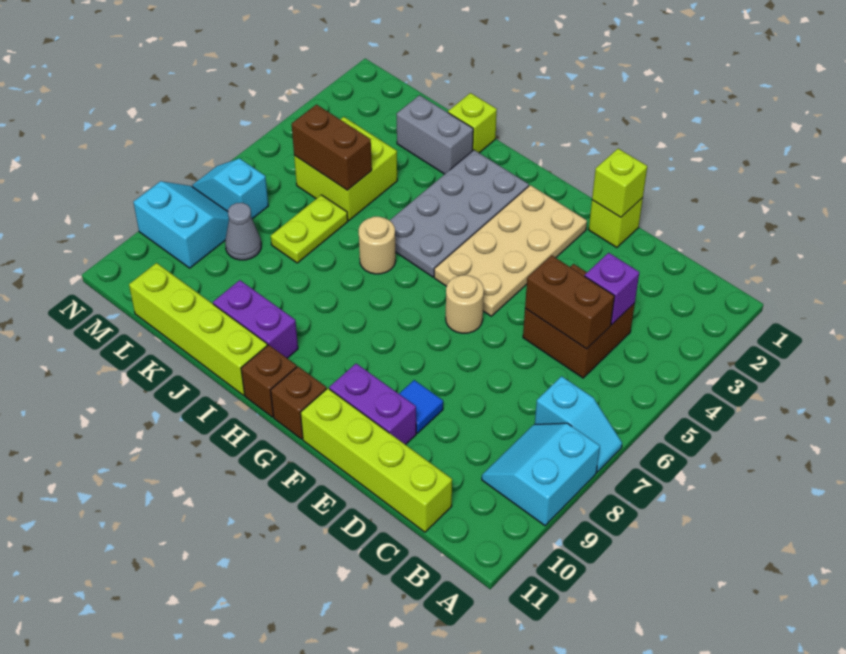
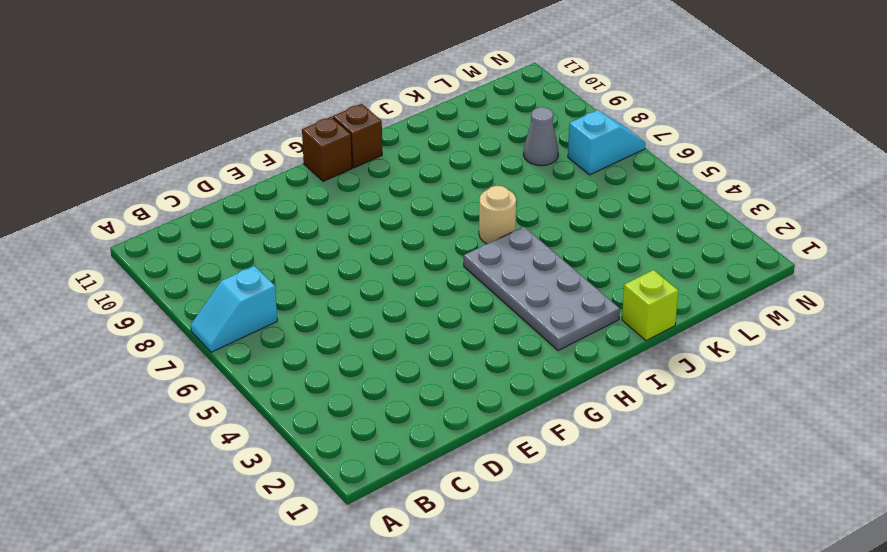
none -> cyan 2x2 slope [482,423,600,526]
none -> brown 2x2 brick [523,264,635,378]
none -> lime 1x4 brick [301,388,452,532]

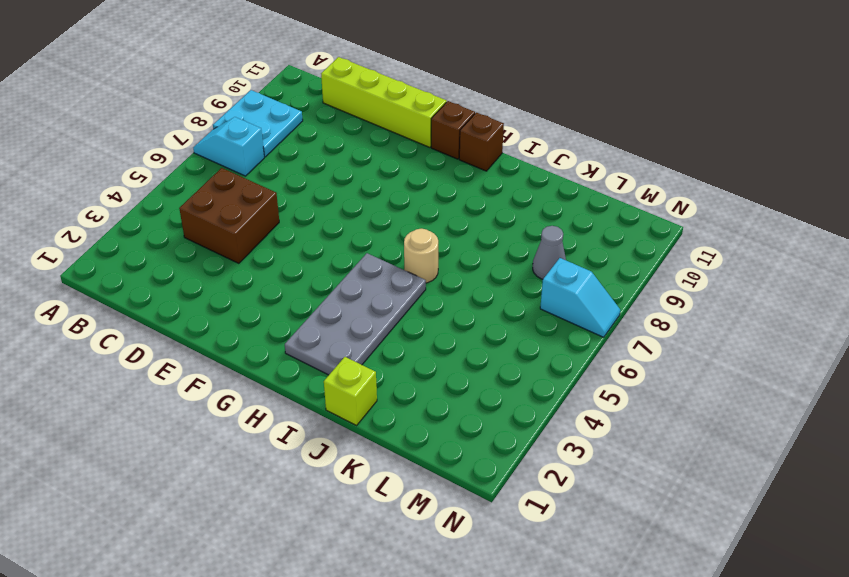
cyan 2x2 plate [213,90,303,157] -> cyan 2x2 slope [482,423,600,526]
none -> lime 1x1 brick [589,198,643,248]
none -> blue 1x1 tile [399,380,443,433]
none -> purple 1x2 brick [329,364,416,445]

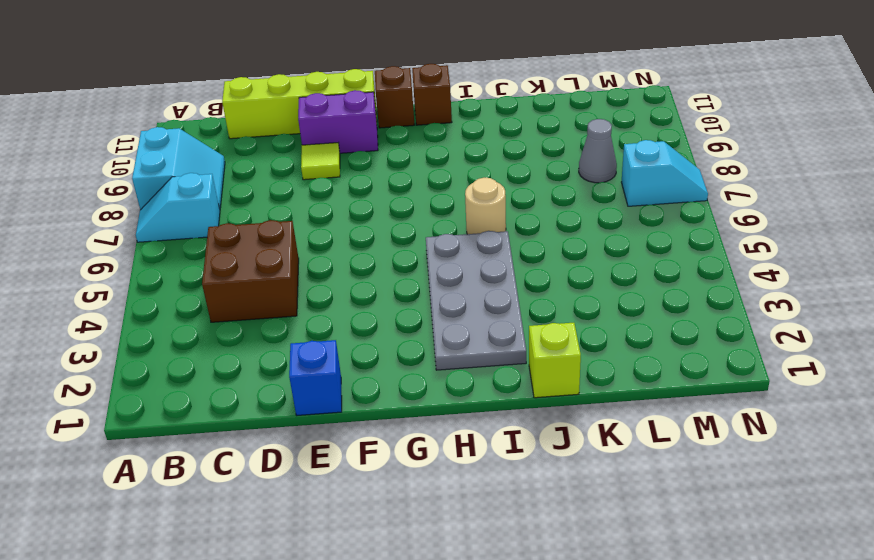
blue 1x1 brick [289,340,342,415] -> lime 1x1 brick [589,198,643,248]
lime 1x1 tile [301,143,340,180] -> blue 1x1 tile [399,380,443,433]
none -> tan 2x4 plate [434,185,587,316]
none -> tan 1x1 round brick [446,275,484,333]
none -> purple 1x2 brick [213,280,298,358]

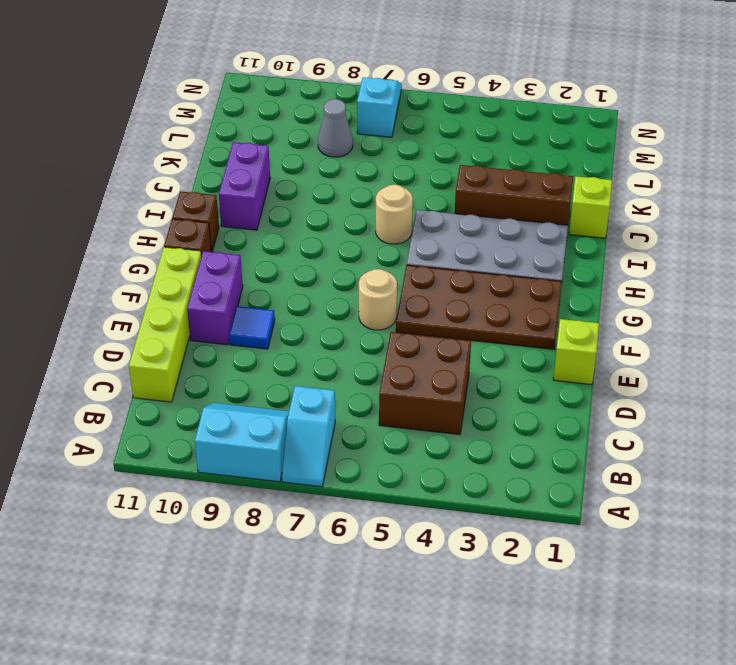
brown 2x4 plate [396,265,562,349] -> tan 2x4 plate [434,185,587,316]
brown 1x3 brick [455,165,573,225] -> grey 1x2 brick [397,95,473,174]
none -> lime 1x4 brick [129,263,267,395]
none -> lime 2x2 brick [294,117,397,220]
none -> lime 1x2 plate [271,195,348,263]

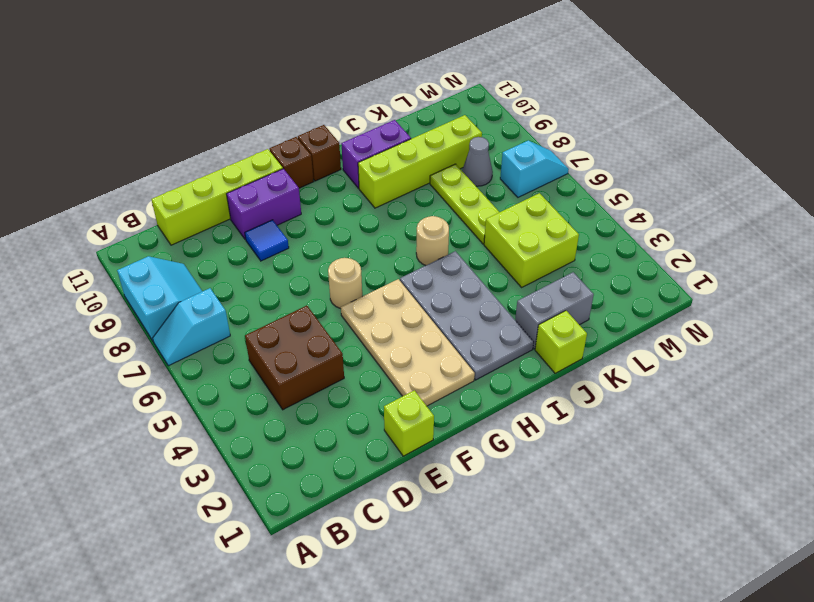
lime 1x4 brick [358,115,482,208] -> lime 1x4 brick moved to [129,263,267,395]
lime 1x3 plate [430,164,499,244] -> lime 1x2 plate [271,195,348,263]
none -> cyan 2x2 slope [133,181,229,268]
none -> purple 1x1 brick [585,253,639,325]
none -> brown 1x2 brick [525,255,615,349]

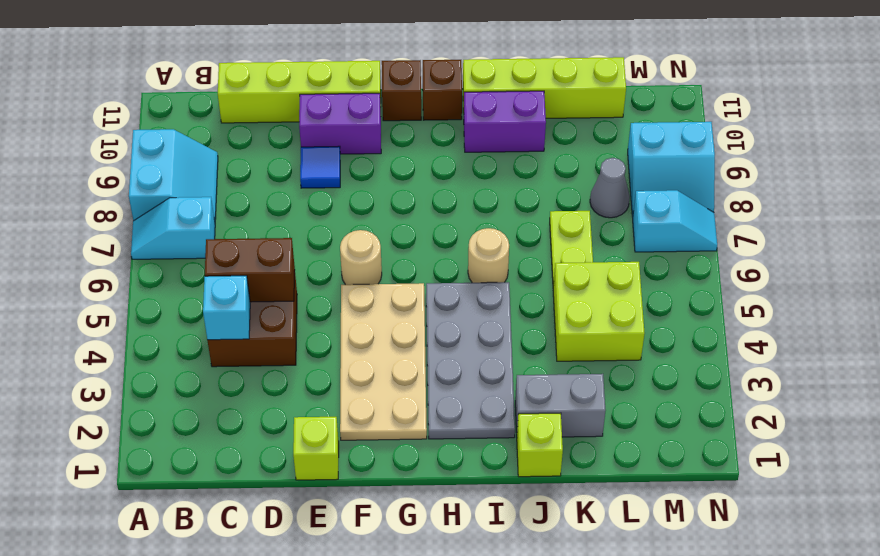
cyan 1x1 brick [203,276,250,340] -> purple 1x1 brick [585,253,639,325]
none -> lime 1x1 brick [592,149,647,217]
none -> brown 1x2 brick [292,105,372,190]

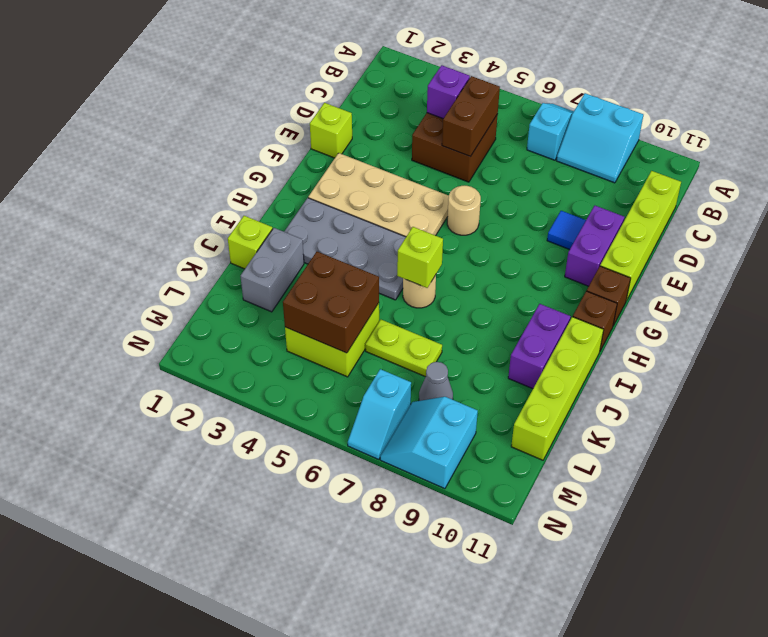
lime 1x1 brick [397,227,443,288] -> lime 1x1 brick moved to [592,149,647,217]
brown 2x2 brick [283,252,379,353] -> brown 1x2 brick [292,105,372,190]

